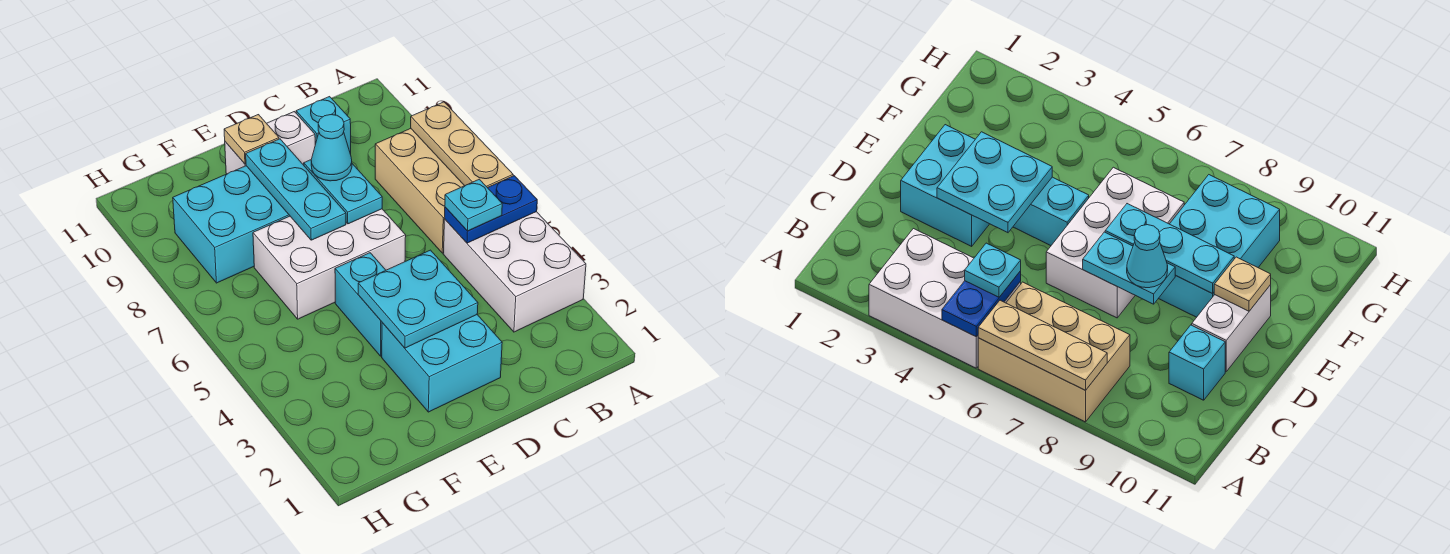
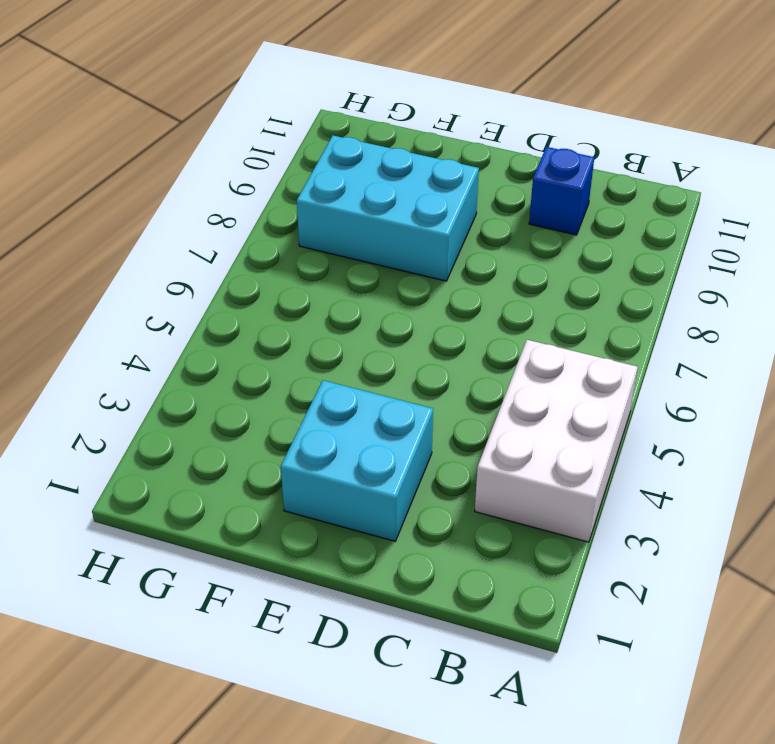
blue 1x1 brick [529,147,594,235] -> cyan 1x1 brick [296,97,351,154]
none -> tan 2x3 brick [375,129,464,253]
none -> white 2x3 brick [253,209,406,319]
none -> white 1x2 brick [225,112,315,174]

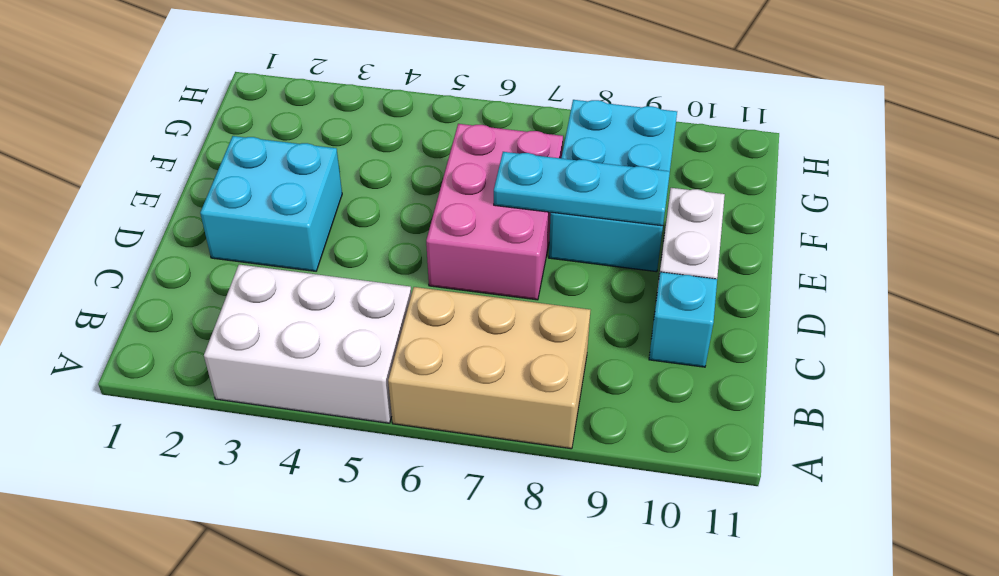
pink 2x3 brick [426,124,563,300] -> white 2x3 brick [253,209,406,319]
none -> cyan 1x2 brick [335,253,386,356]
none -> blue 1x2 plate [444,176,537,243]
none -> tan 1x3 plate [411,102,513,188]

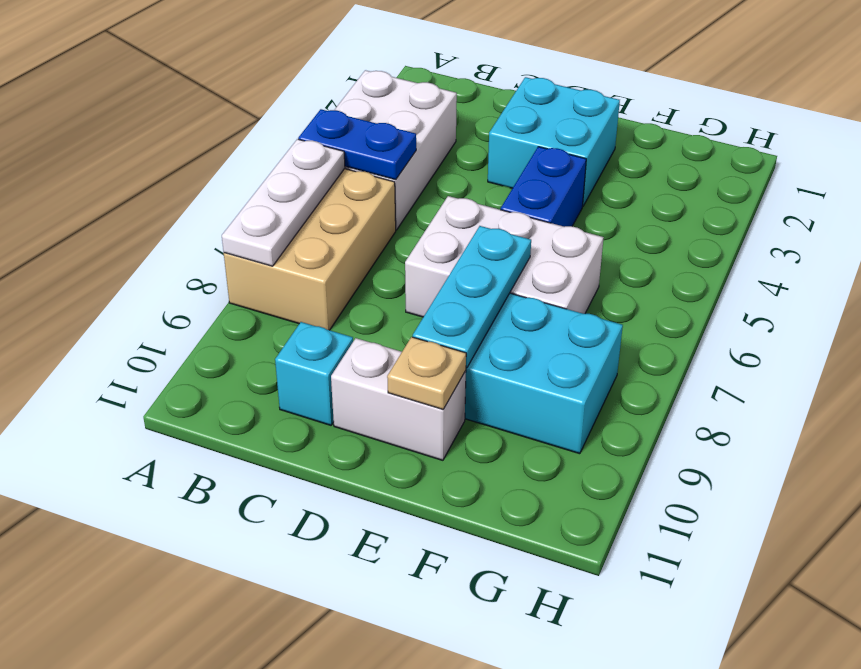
white 1x3 plate [222,139,345,266] -> tan 1x3 plate [411,102,513,188]
blue 1x2 brick [501,147,586,227] -> cyan 1x2 brick [335,253,386,356]
none -> cyan 2x2 plate [358,250,478,348]
none -> cyan 1x2 plate [304,160,382,224]
none -> cyan 1x1 plate [445,179,502,231]

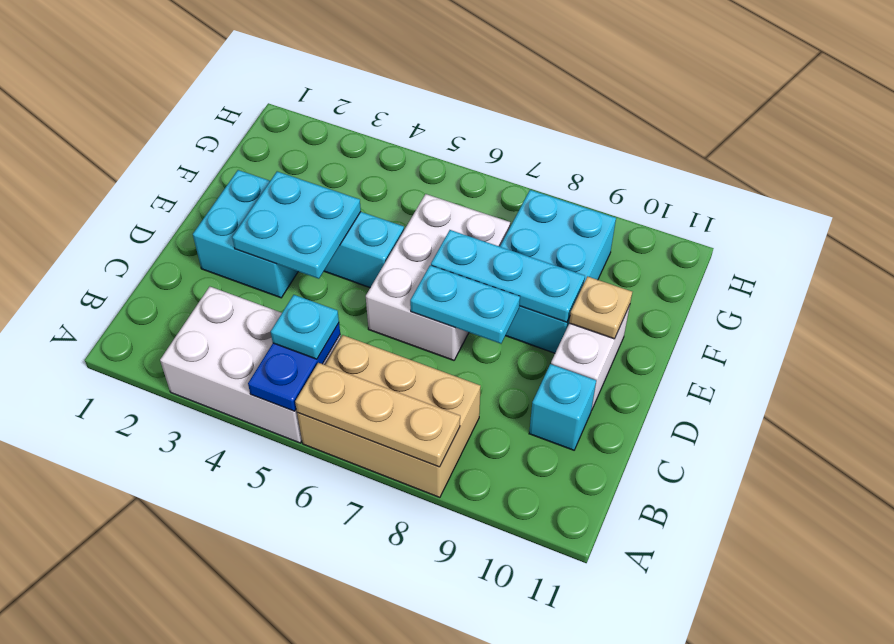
none -> cyan 1x1 cone [311,115,352,181]

